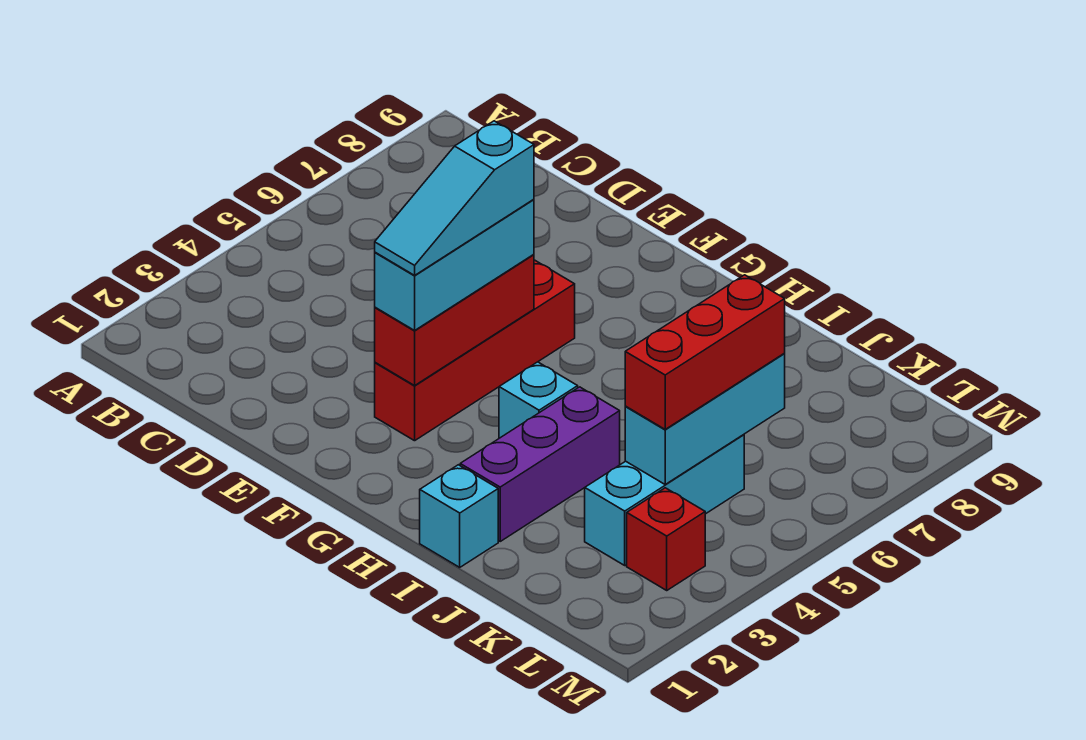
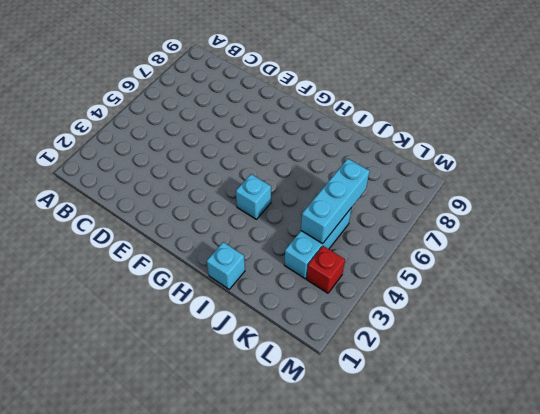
none -> red 1x4 brick [375,260,575,441]
none -> purple 1x3 brick [460,387,620,541]

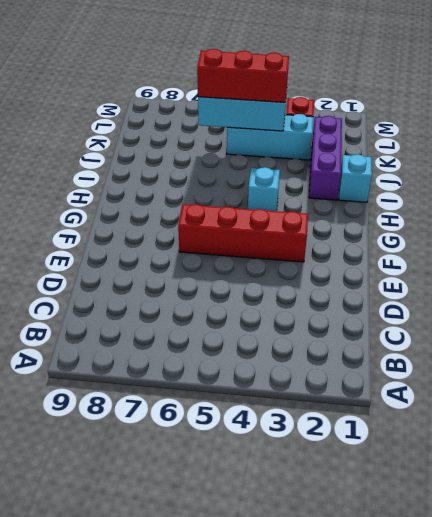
purple 1x3 brick [309,116,342,200] -> purple 1x3 brick turned to [460,387,620,541]
none -> red 1x3 brick [375,255,534,386]
none -> cyan 1x3 brick [375,199,534,330]

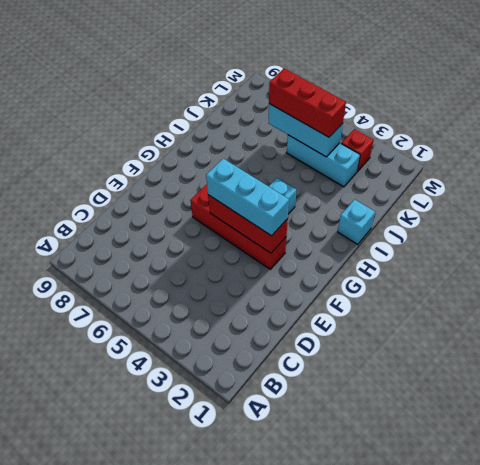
none -> purple 1x3 brick [460,387,620,541]
none -> cyan 1x3 slope [375,121,534,275]

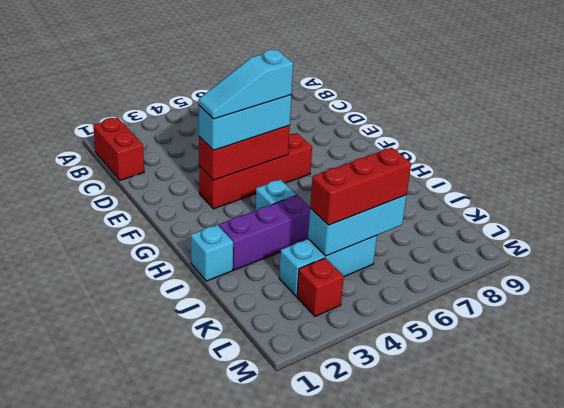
red 1x2 brick [93,118,144,180] -> none

